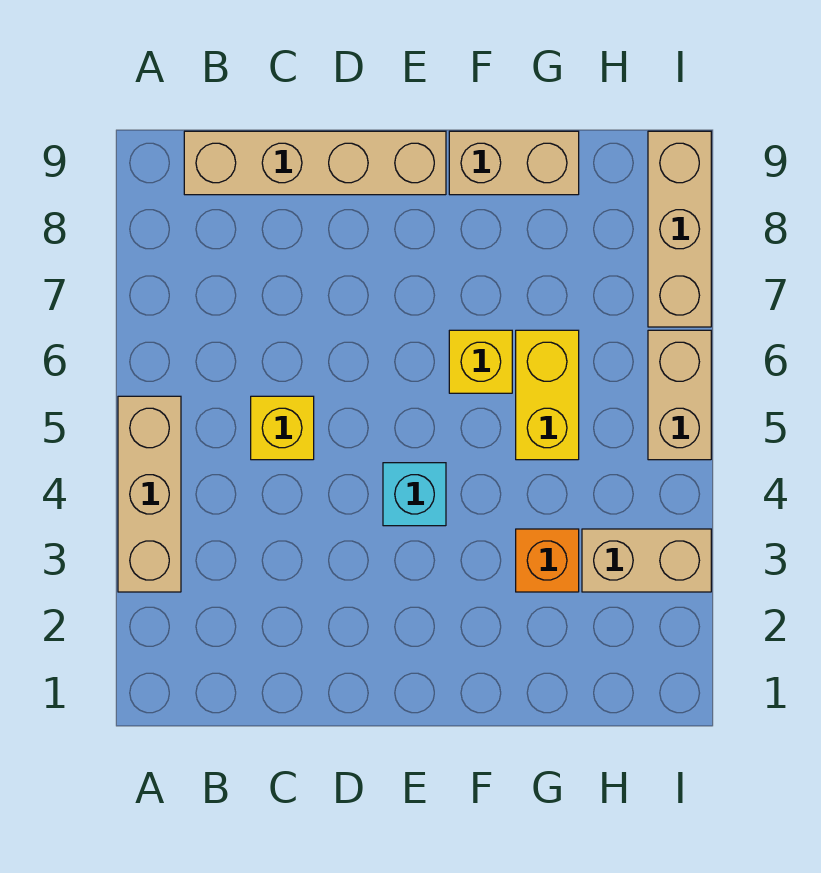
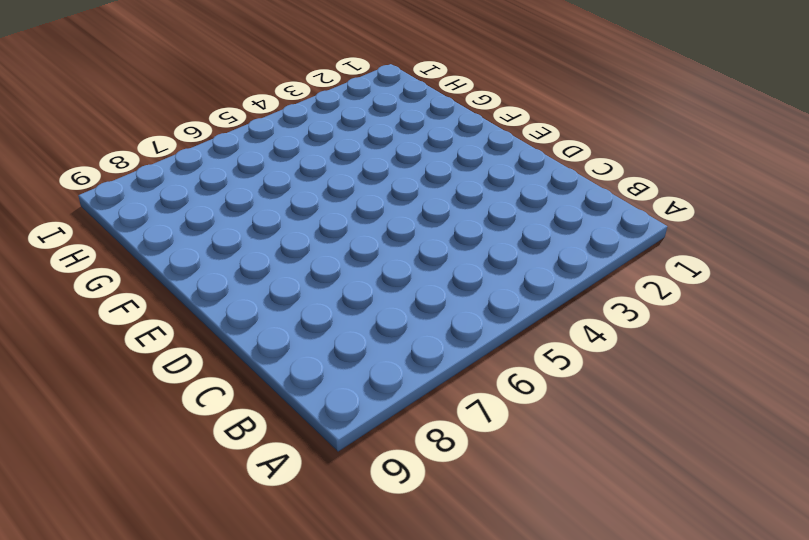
none -> tan 1x3 brick [118,396,181,592]
none -> tan 1x4 brick [184,131,446,195]

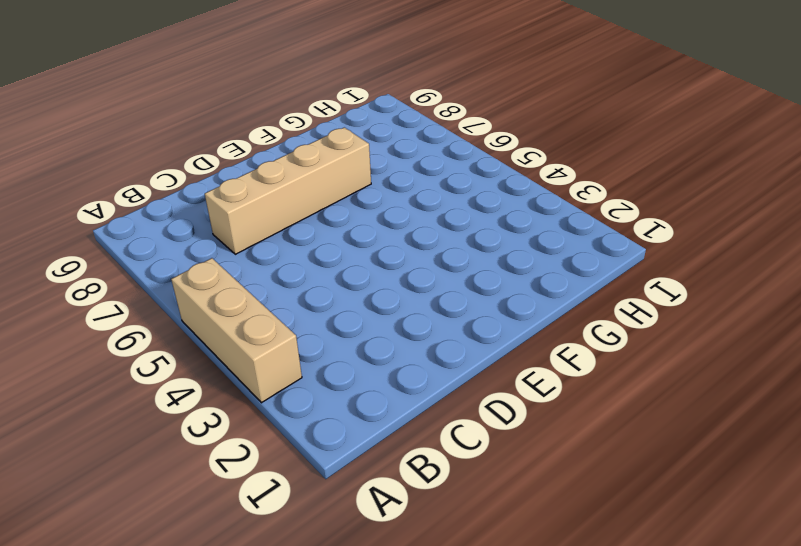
tan 1x4 brick [205,128,371,254] -> tan 1x4 brick moved to [184,131,446,195]
none -> yellow 1x1 brick [251,396,314,460]
none -> cyan 1x1 brick [383,463,446,526]

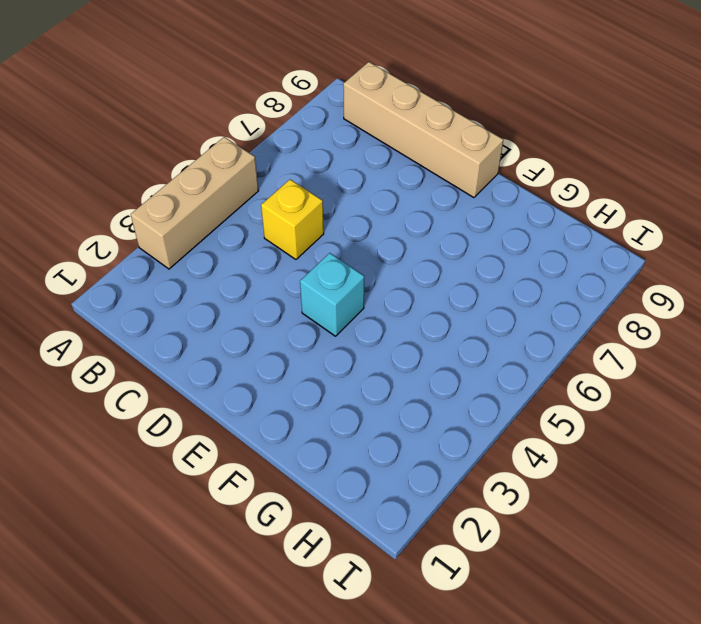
none -> yellow 1x1 brick [449,330,512,393]
none -> tan 1x2 brick [449,131,579,195]

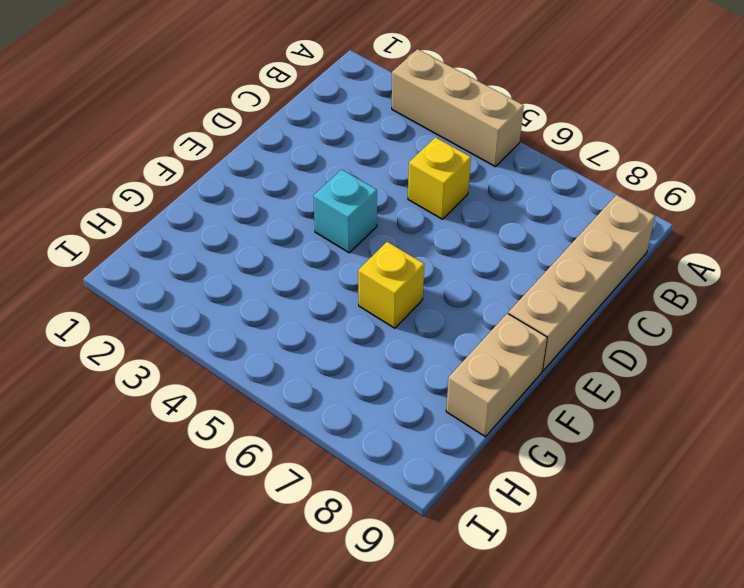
none -> orange 1x1 brick [516,529,579,592]
none -> yellow 1x2 brick [516,330,579,460]

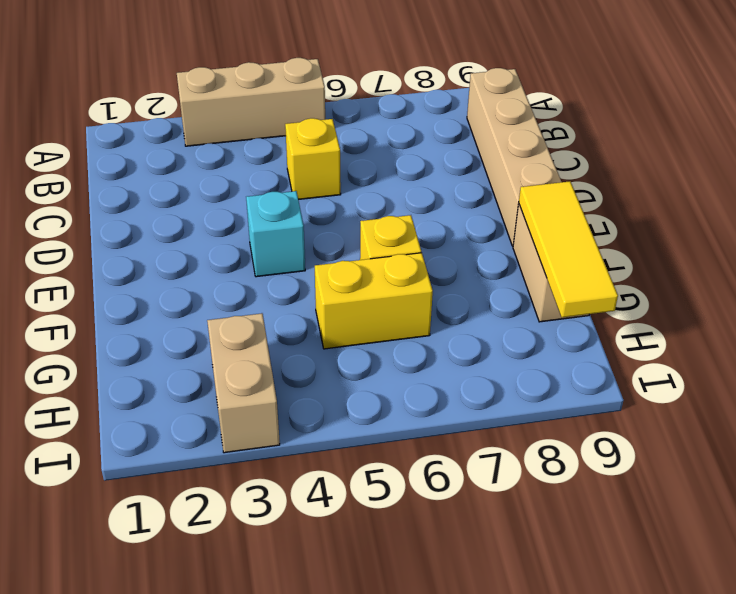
yellow 1x3 tile [519,181,618,317] -> none
none -> orange 1x1 brick [516,529,579,592]
none -> tan 1x2 brick [648,330,711,460]

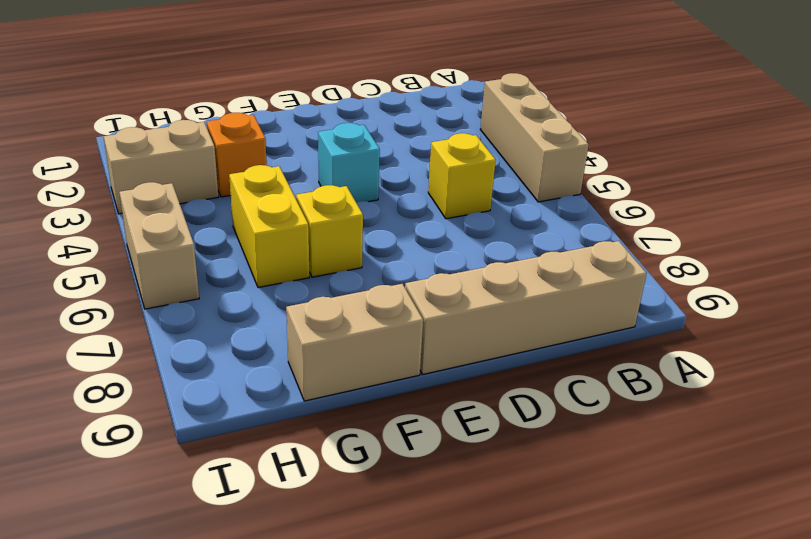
none -> tan 1x3 brick [648,131,711,327]

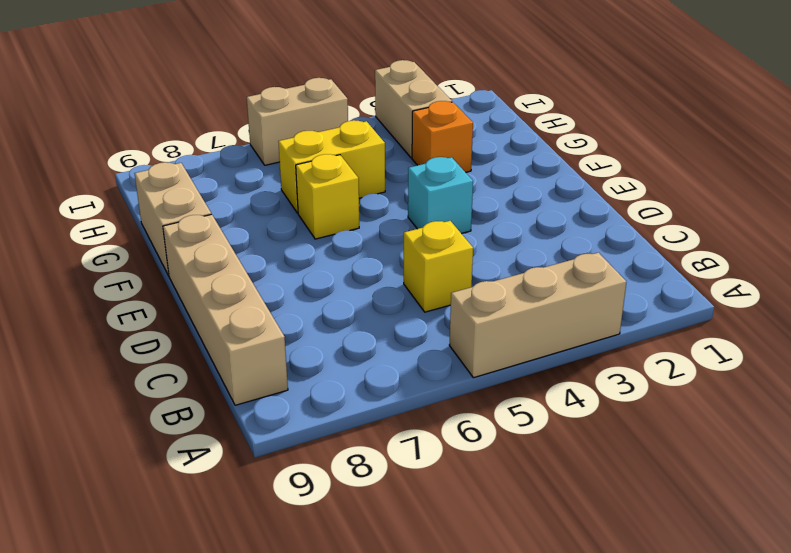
none -> tan 1x3 brick [648,131,711,327]

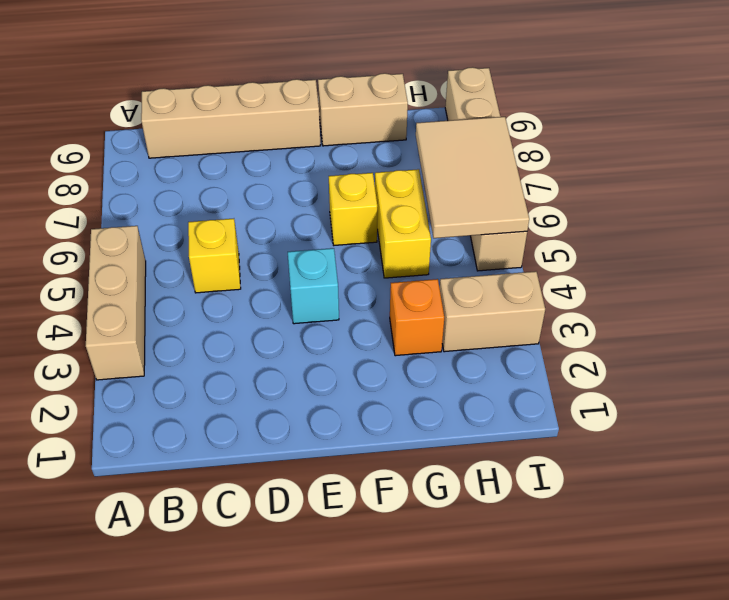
tan 2x3 tile [416,117,529,238] -> none

